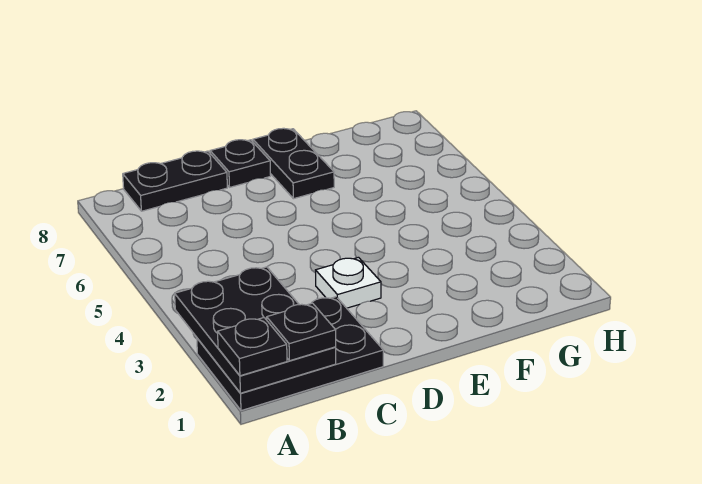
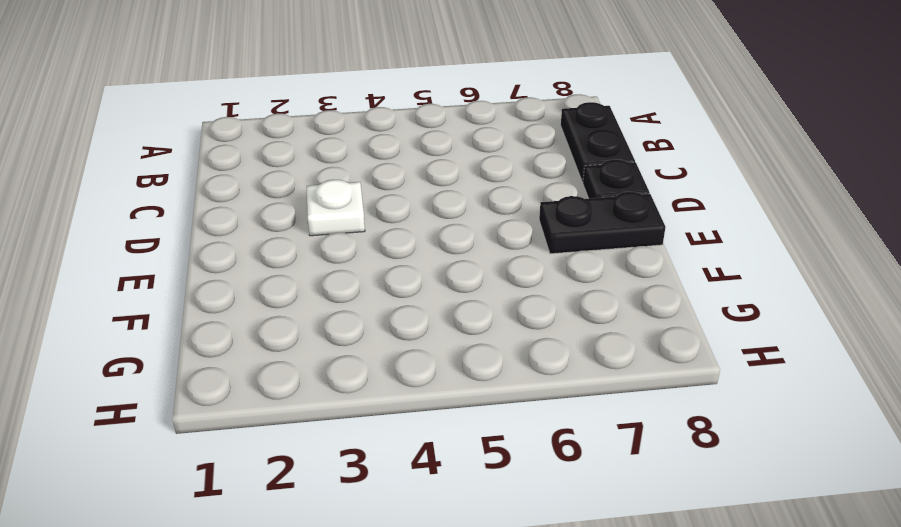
none -> black 2x3 plate [197,297,383,411]
none -> black 2x3 plate [175,267,336,393]

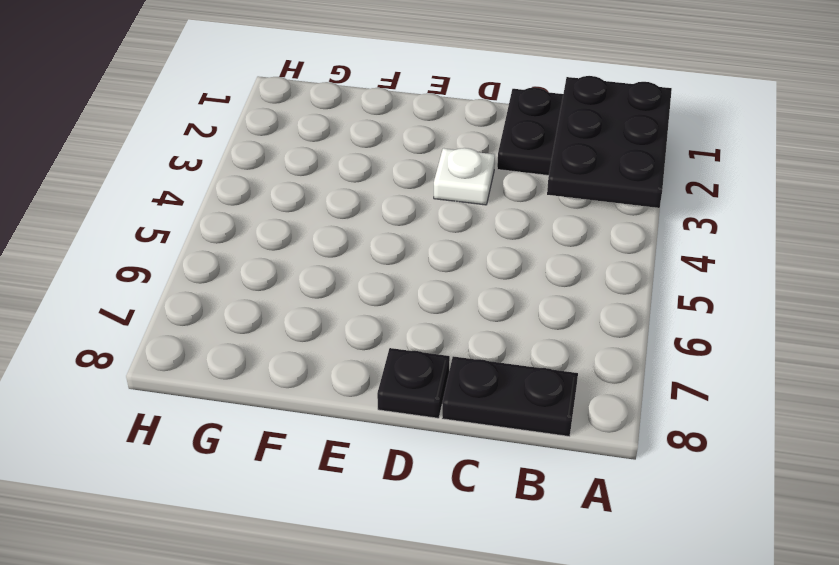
none -> black 1x2 plate [253,128,334,199]
none -> black 1x1 plate [218,318,287,376]

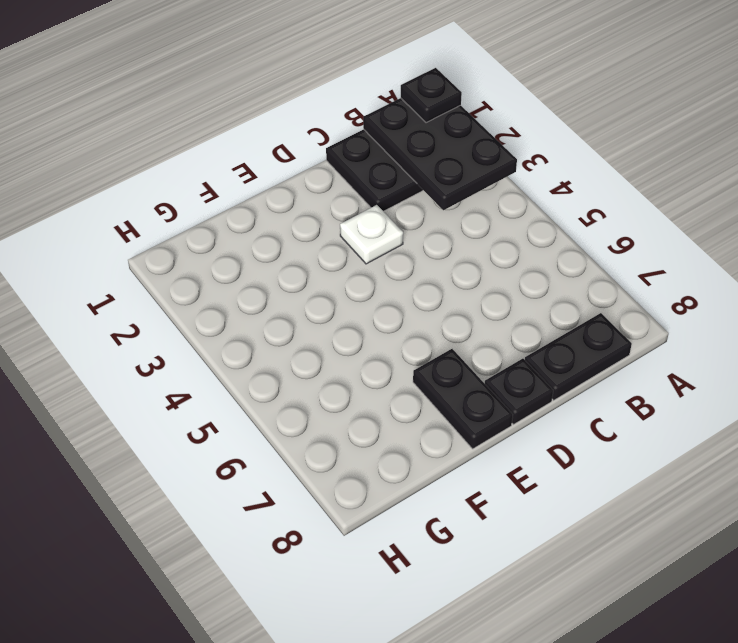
none -> black 1x1 plate [267,303,336,361]

